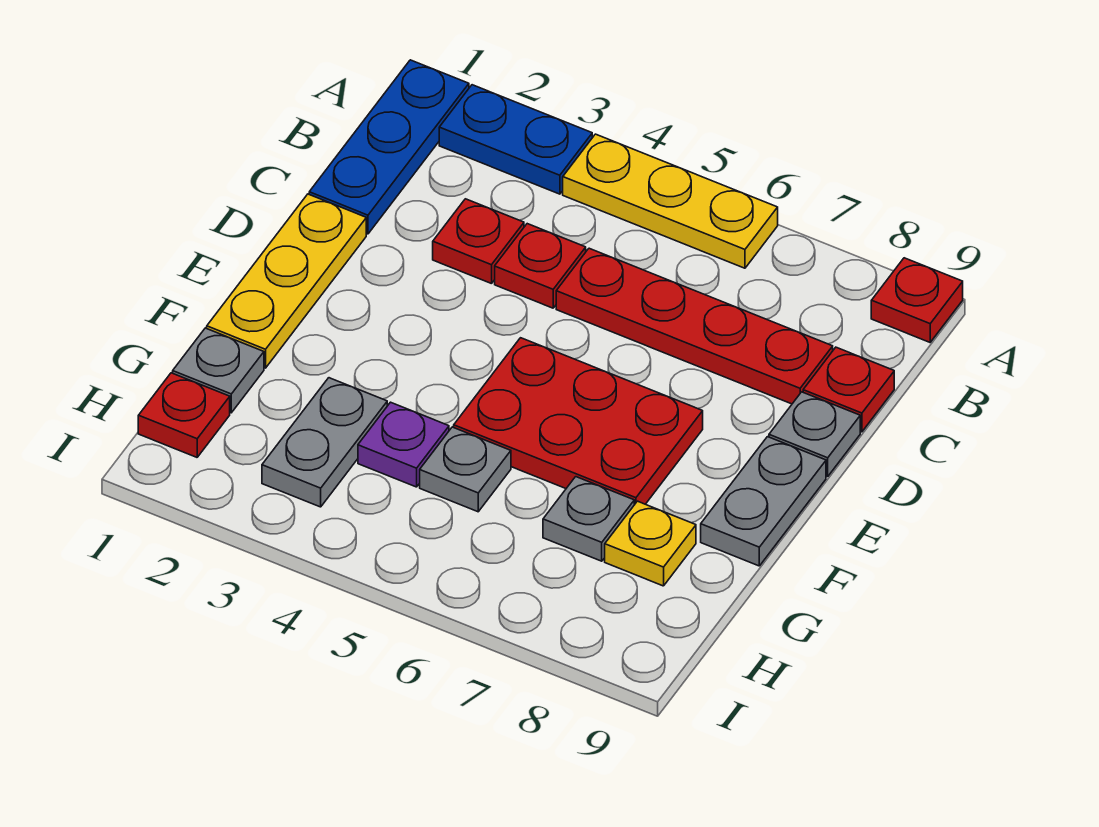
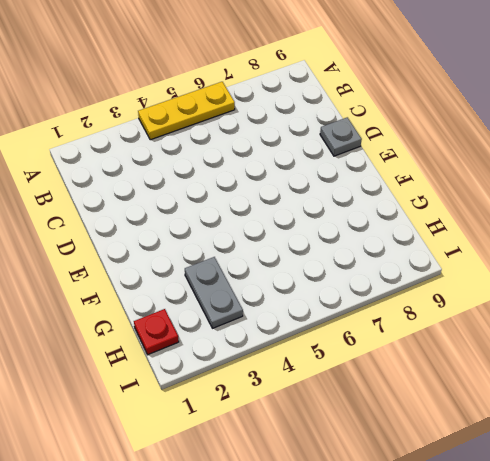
none -> blue 1x3 plate [309,60,469,234]
none -> blue 1x2 plate [439,85,592,194]
none -> red 1x1 plate [871,258,963,342]

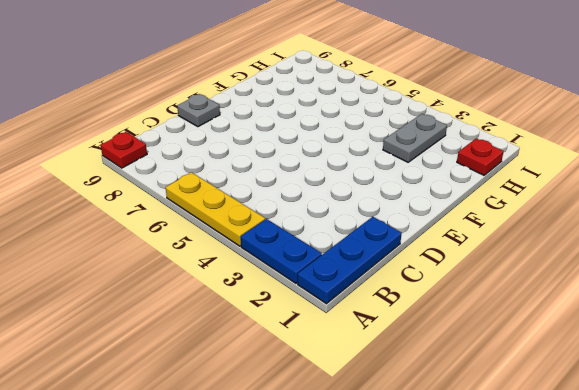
none -> red 1x1 plate [433,199,524,284]
none -> red 1x1 plate [495,224,586,308]
none -> red 1x4 plate [556,248,833,404]

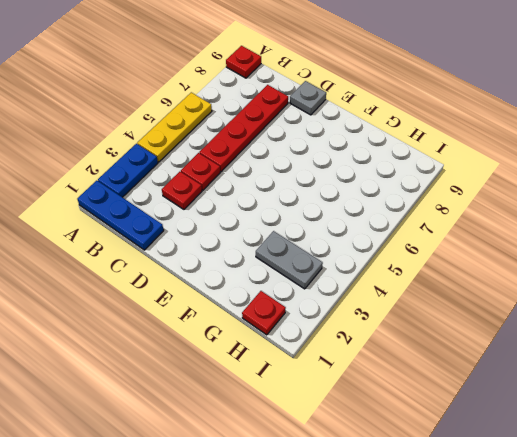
none -> red 1x1 plate [803,347,894,432]
none -> yellow 1x3 plate [207,194,366,368]
none -> red 2x3 plate [454,338,703,505]

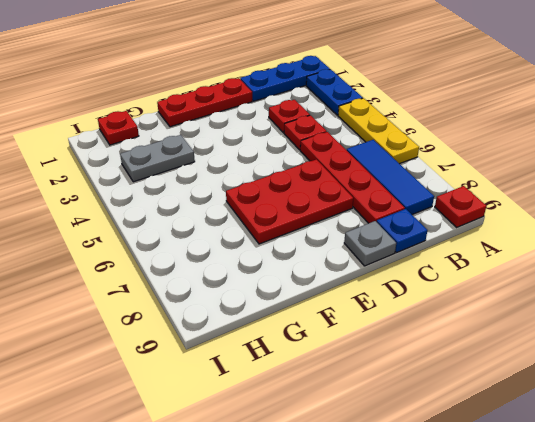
blue 1x3 tile [347,140,434,214] -> none
blue 1x1 plate [377,209,428,253] -> red 1x1 plate [803,347,894,432]
red 1x3 plate [157,78,252,127] -> yellow 1x3 plate [207,194,366,368]
red 2x3 plate [226,159,354,244] -> red 2x3 plate turned to [454,338,703,505]
none -> grey 1x2 plate [701,437,826,566]
none -> grey 1x1 plate [173,328,264,413]
none -> purple 1x1 plate [358,402,449,487]

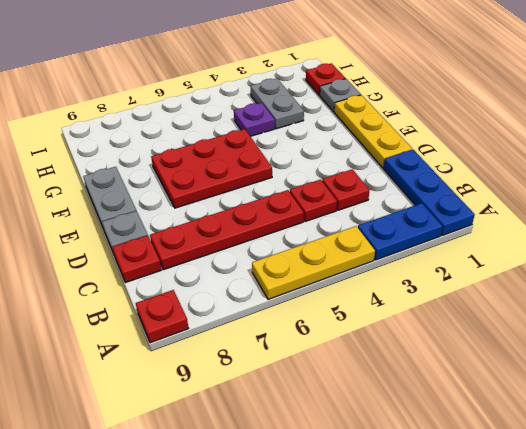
none -> grey 1x1 plate [420,427,511,512]
none -> grey 1x1 plate [543,477,634,561]
none -> yellow 1x1 plate [605,501,696,586]

